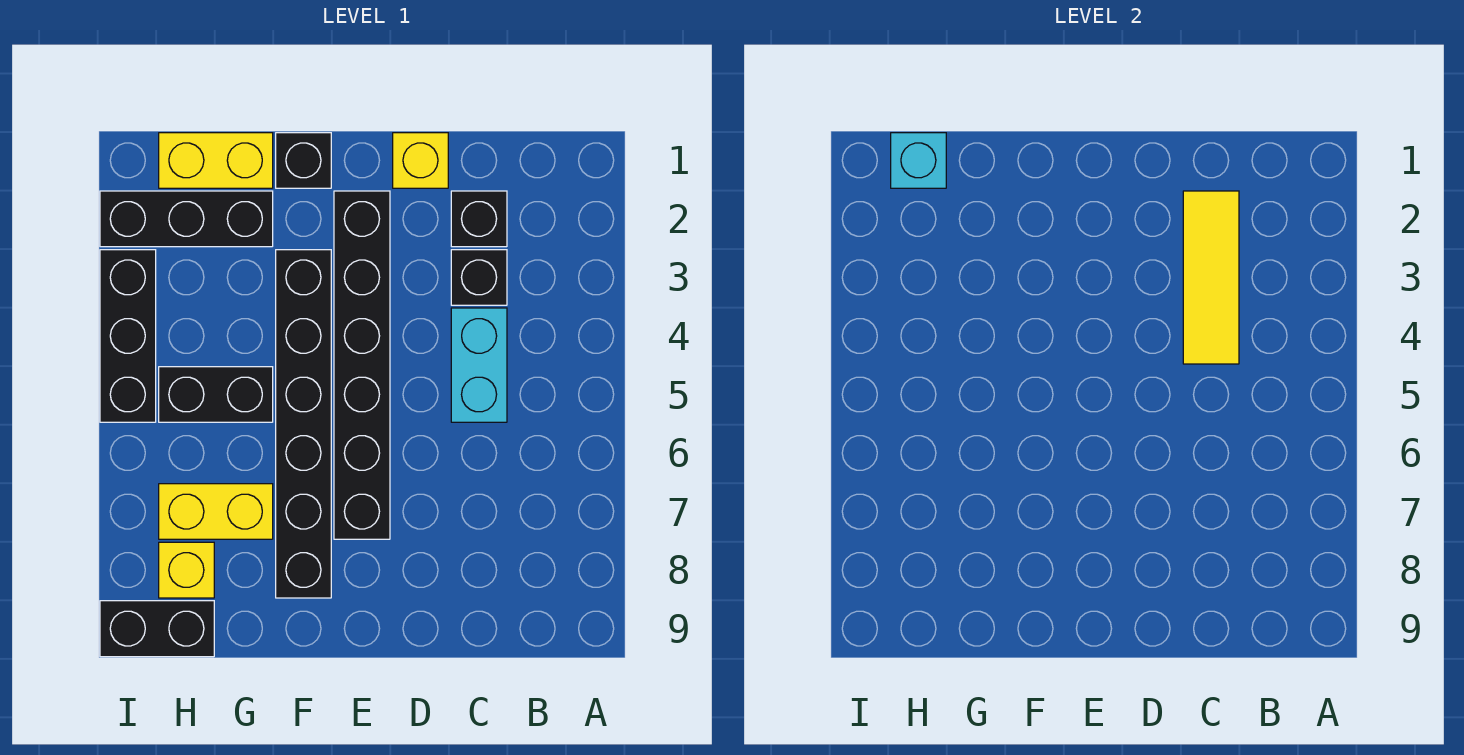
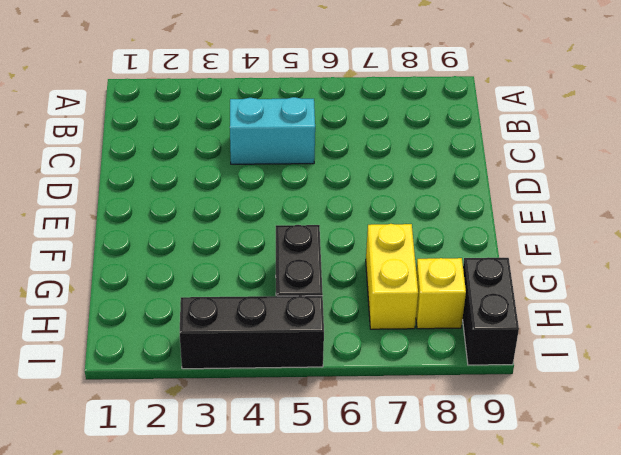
none -> black 1x1 brick [451,191,507,247]
none -> black 1x1 brick [451,250,507,305]
none -> yellow 1x1 brick [393,133,448,188]

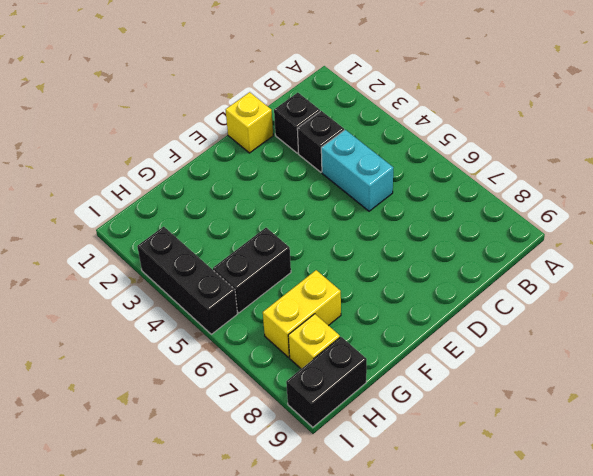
none -> black 1x6 brick [334,191,390,539]
none -> black 1x1 brick [276,133,331,188]
none -> black 1x6 brick [276,250,331,598]

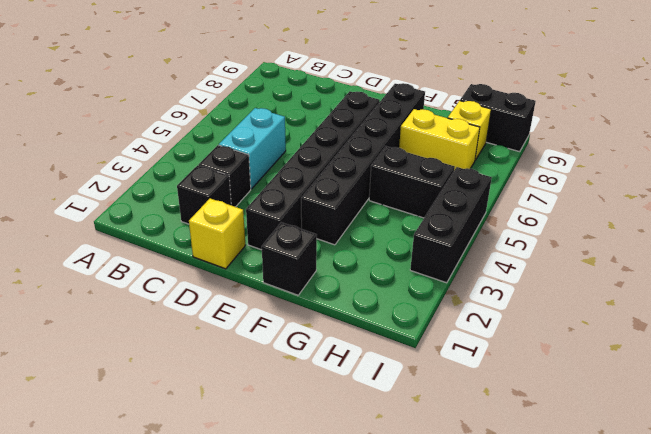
none -> yellow 1x2 brick [159,133,273,188]
none -> black 1x3 brick [100,191,273,247]
none -> yellow 1x3 tile [1183,191,1239,364]

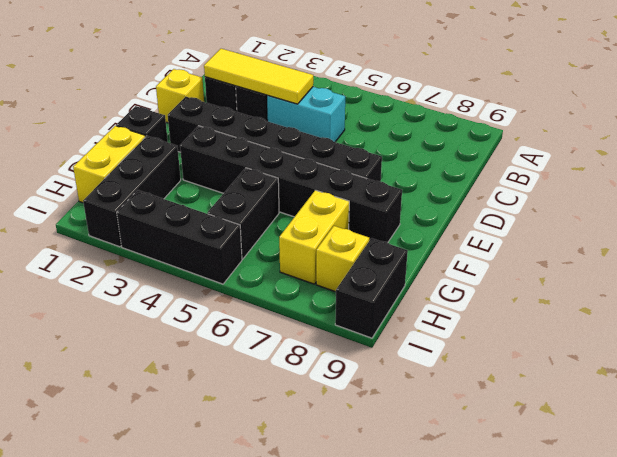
none -> cyan 1x1 brick [891,133,946,188]

